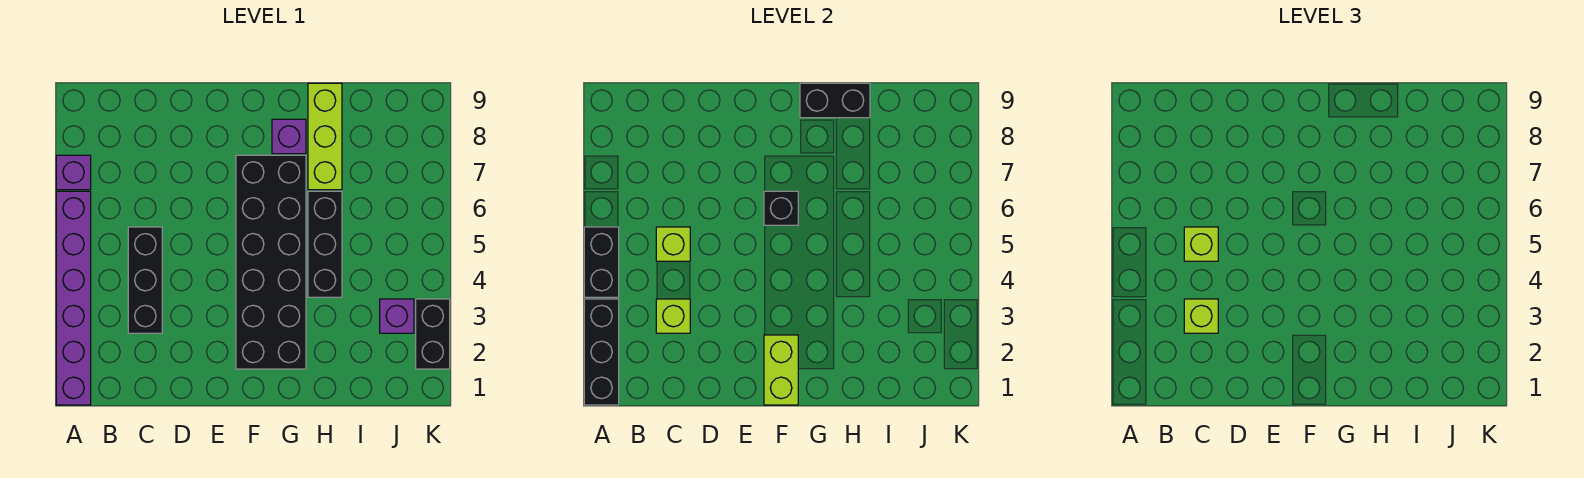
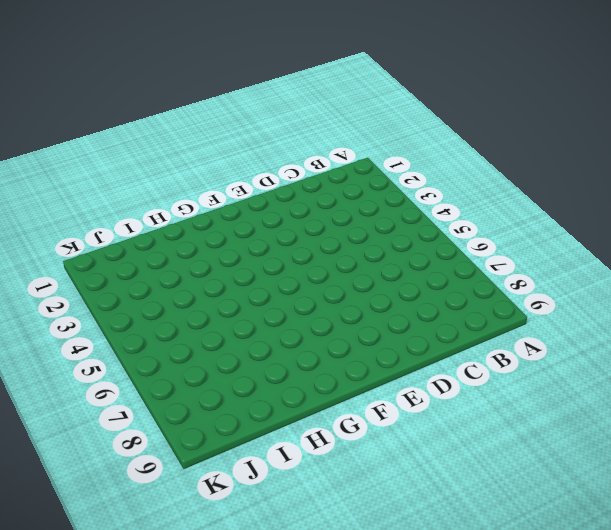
none -> purple 1x6 brick [56,191,91,405]
none -> purple 1x1 brick [56,155,91,190]
none -> black 1x3 brick [128,227,162,333]

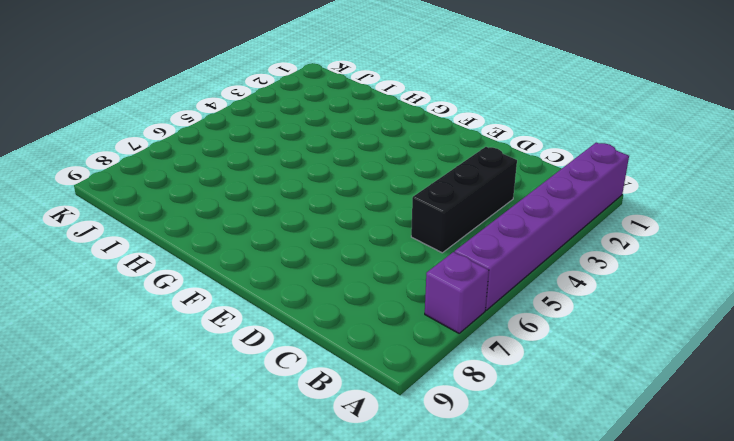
none -> black 2x6 brick [236,155,306,369]
none -> purple 1x1 brick [272,119,306,154]
none -> black 1x3 brick [308,191,342,297]

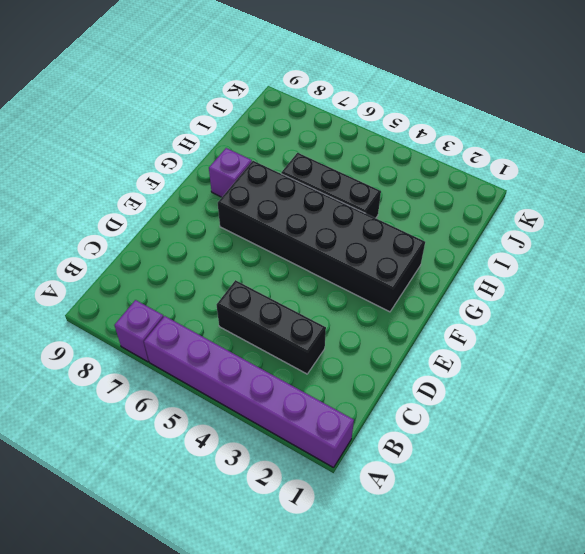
none -> lime 1x3 brick [308,83,342,190]
none -> purple 1x1 brick [380,299,414,333]
none -> black 1x2 brick [416,299,450,369]

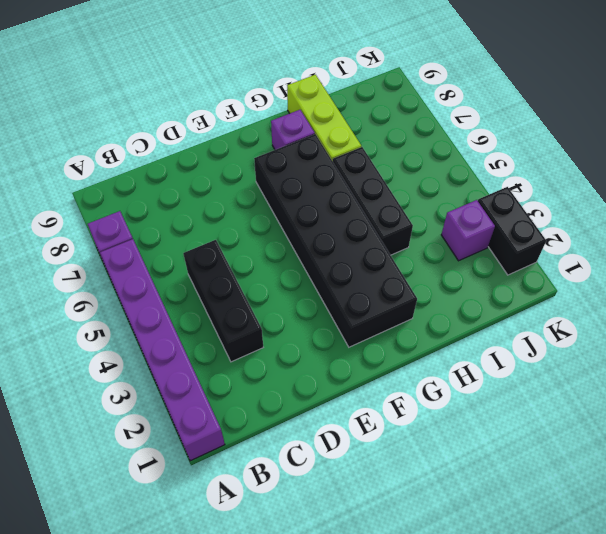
none -> black 1x3 brick [584,299,619,405]
none -> black 1x2 brick [584,227,619,297]
none -> lime 1x1 brick [656,299,690,333]

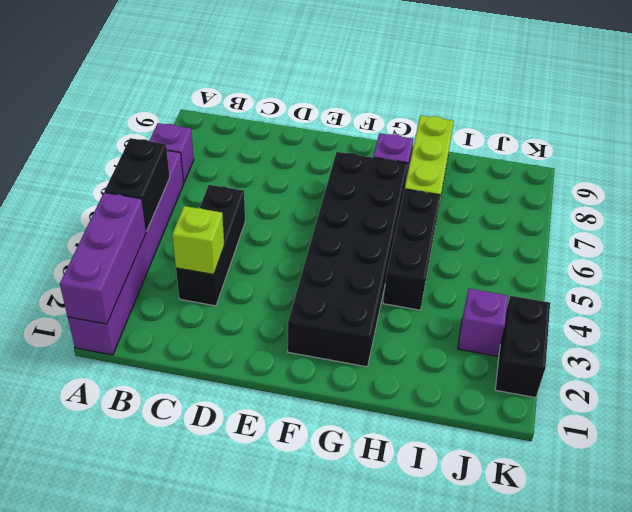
purple 1x3 brick [60,193,146,324] -> black 1x3 brick [584,299,619,405]
none -> lime 1x1 brick [656,227,690,261]
none -> lime 1x2 brick [764,335,798,405]
none -> black 1x1 brick [764,191,798,225]

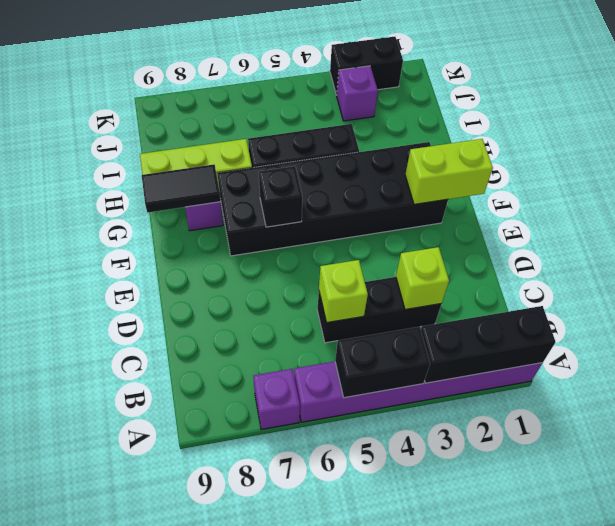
black 1x2 tile [142,165,221,213] -> black 1x2 brick [800,83,870,118]
none -> lime 1x1 brick [1184,299,1218,333]
none -> lime 1x1 brick [1184,227,1218,261]

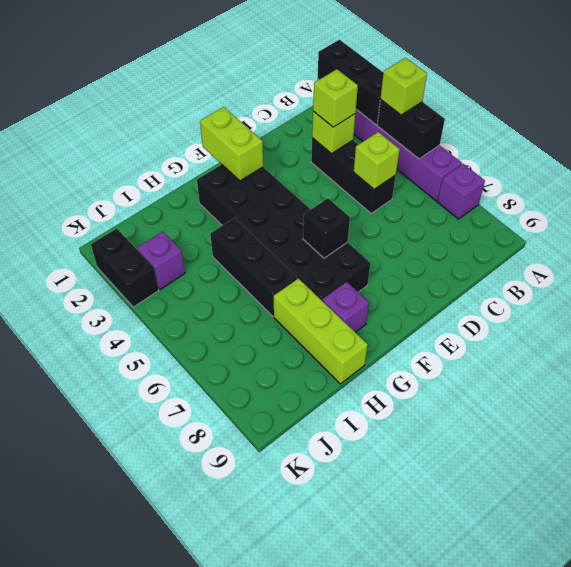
lime 1x1 brick [380,58,427,115] -> lime 1x1 brick moved to [1184,227,1218,261]
none -> black 1x2 brick [800,83,870,118]

